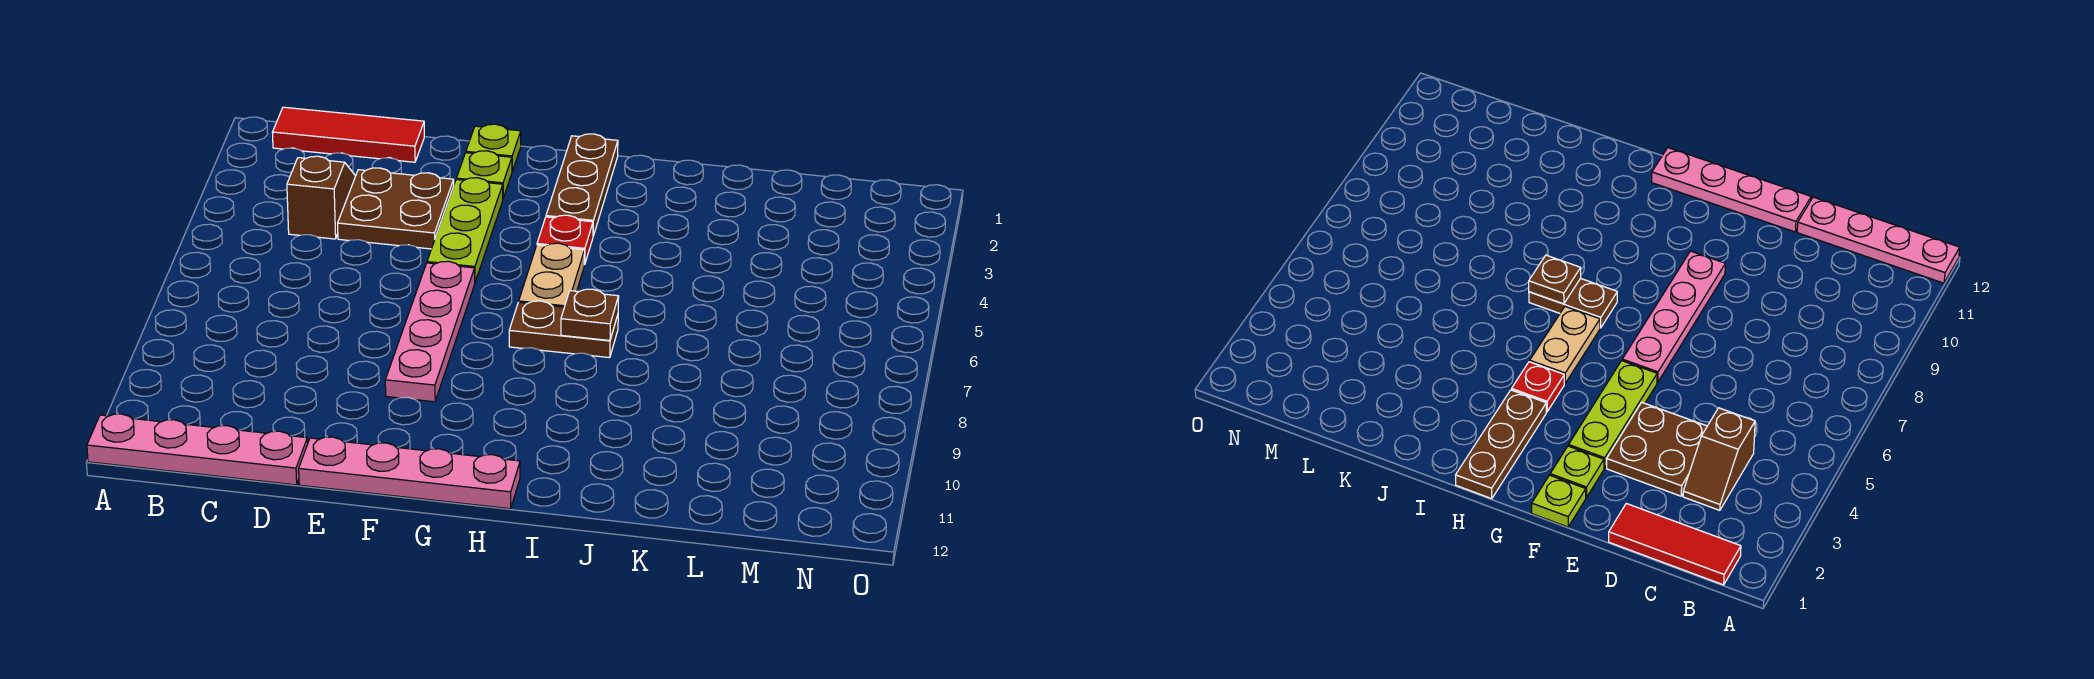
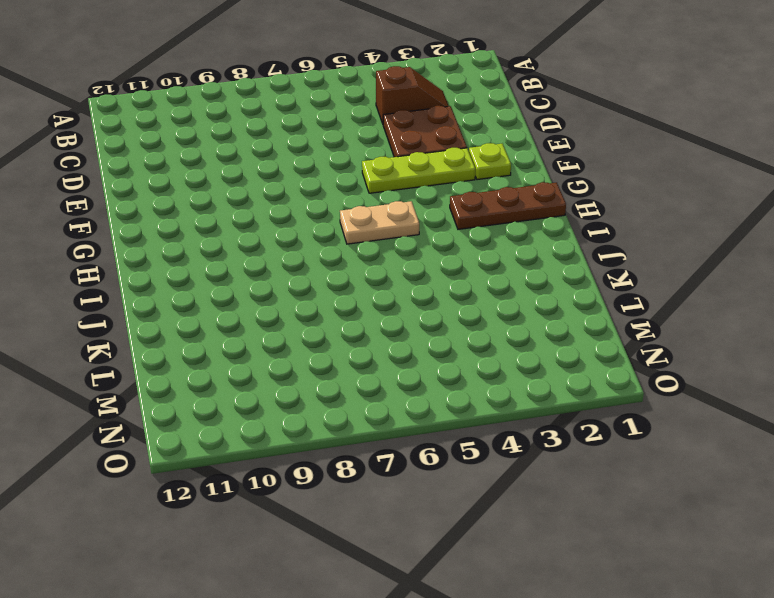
none -> pink 1x4 plate [87,414,308,485]
none -> red 1x3 tile [272,107,424,162]
none -> pink 1x4 plate [299,437,520,509]

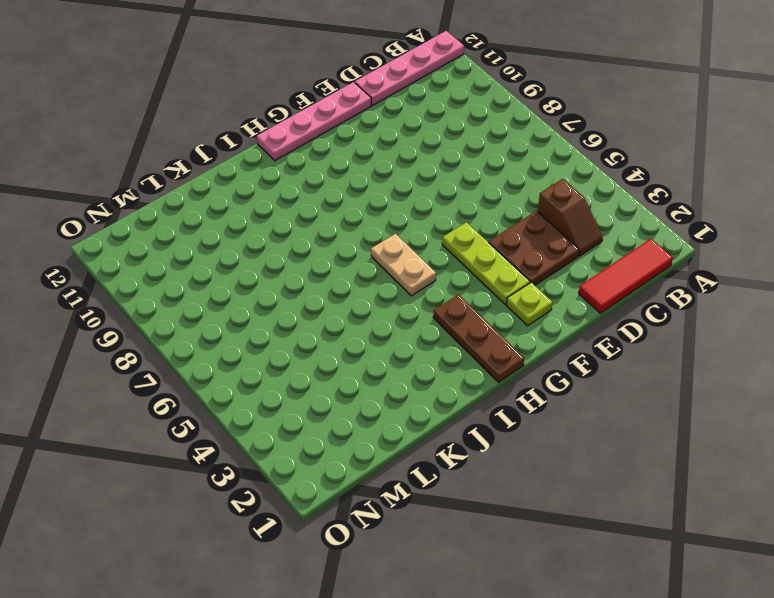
none -> lime 1x1 plate [466,124,521,171]
none -> pink 1x4 plate [385,261,475,402]
none -> red 1x1 plate [537,215,593,264]

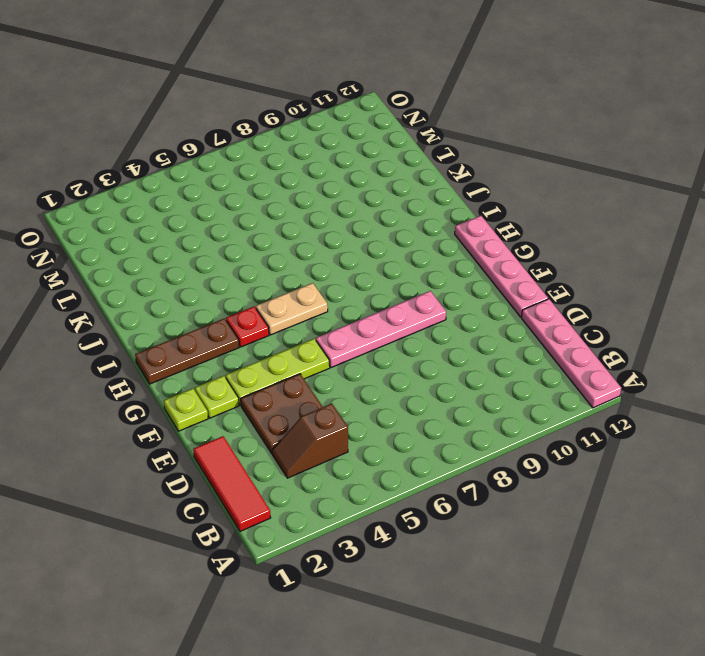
none -> brown 1x2 plate [509,301,618,358]
none -> brown 1x1 plate [561,289,619,340]

